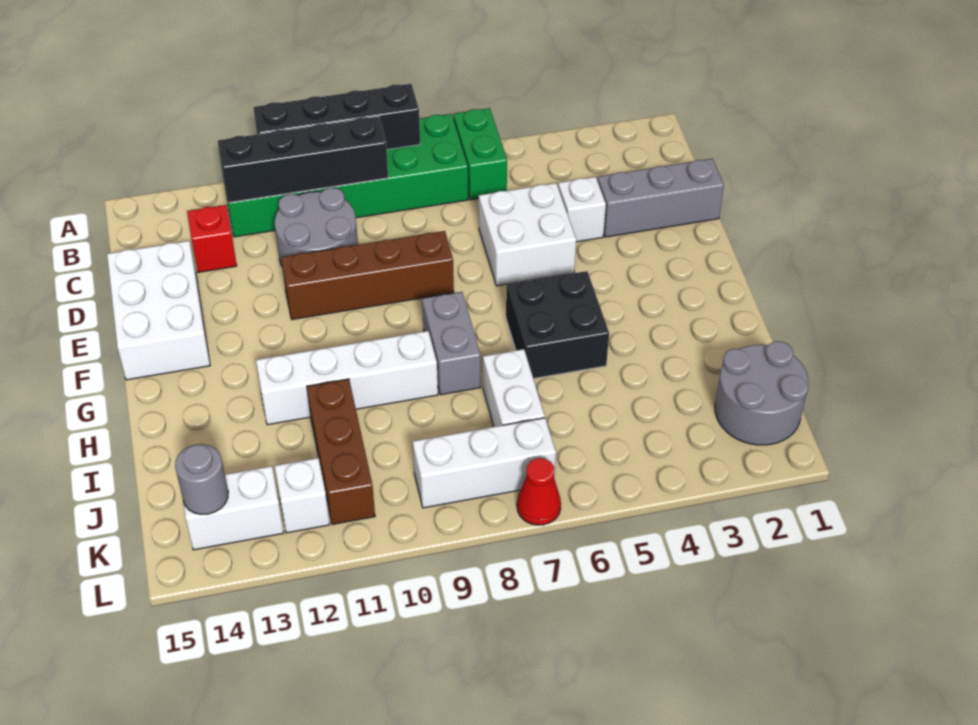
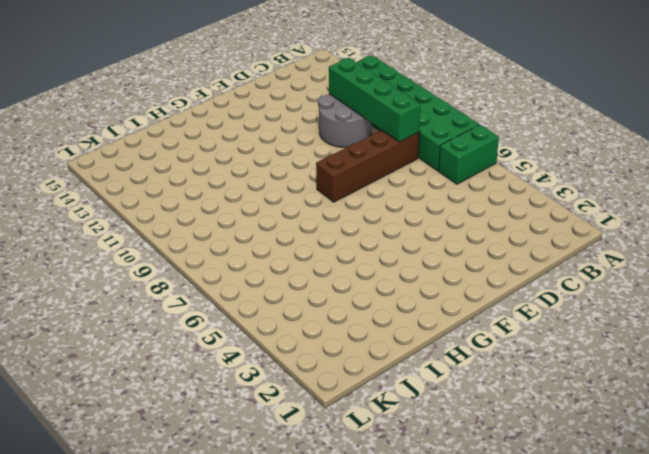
brown 1x4 brick [316,130,419,202] -> brown 1x4 brick turned to [281,231,454,320]
green 1x4 brick [329,58,420,142] -> none
none -> red 1x1 brick [187,205,237,272]
none -> grey 1x3 brick [597,159,724,237]
none -> white 1x1 brick [558,177,606,242]

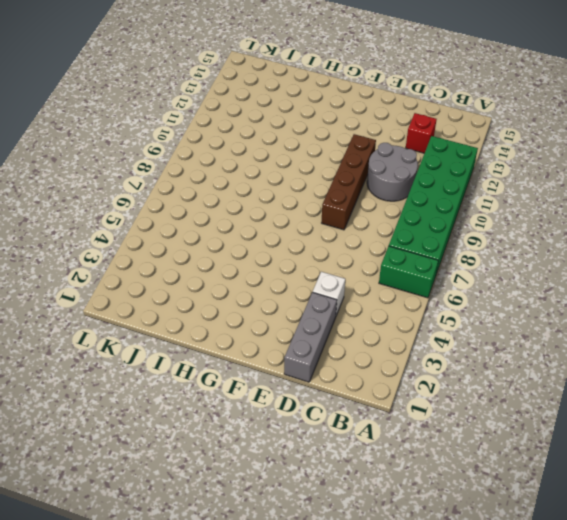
none -> white 2x2 brick [479,183,576,286]
none -> white 2x3 brick [107,241,210,380]
none -> black 2x2 brick [506,271,609,379]

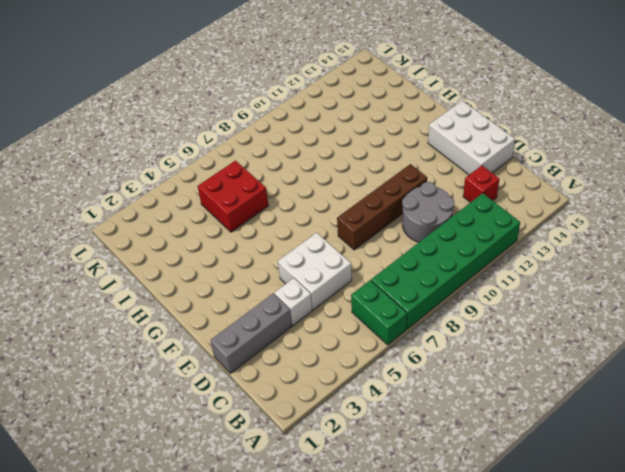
red 2x2 brick [197,161,268,232] -> none
none -> black 2x2 brick [506,271,609,379]
none -> grey 1x2 brick [422,292,481,395]
none -> white 1x4 brick [256,331,438,425]

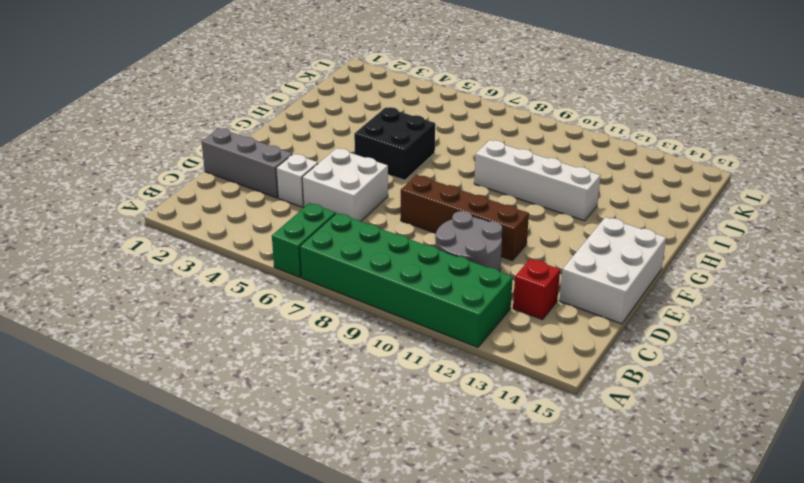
none -> grey 1x2 brick [422,292,481,395]
none -> white 1x2 brick [483,349,545,427]
none -> brown 1x3 brick [307,379,375,525]

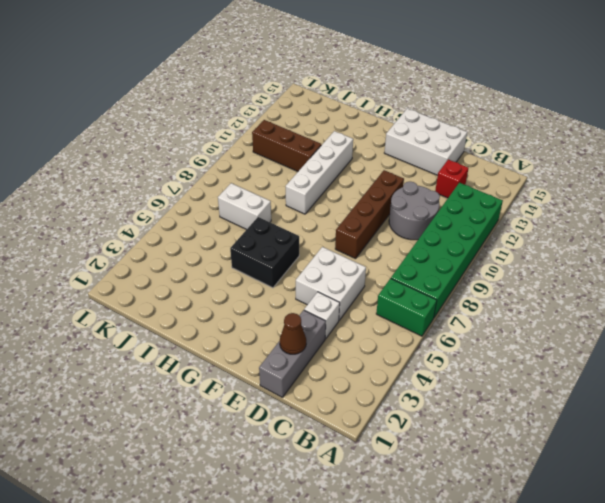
brown 1x1 cone [280,313,306,354] -> none
none -> grey 1x2 brick [422,292,481,395]
none -> grey 2x2 round brick [715,341,809,445]
none -> white 1x3 brick [413,418,556,508]

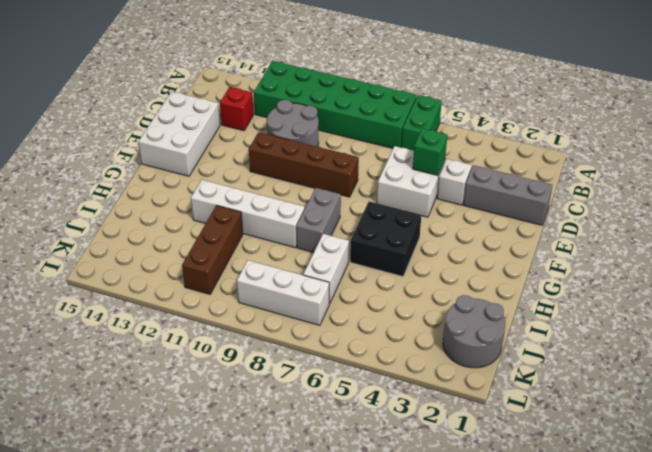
green 1x1 brick [413,128,447,175] -> none
none -> white 1x1 brick [275,458,330,533]
none -> white 1x2 brick [183,466,284,550]
none -> red 1x1 cone [517,458,561,525]

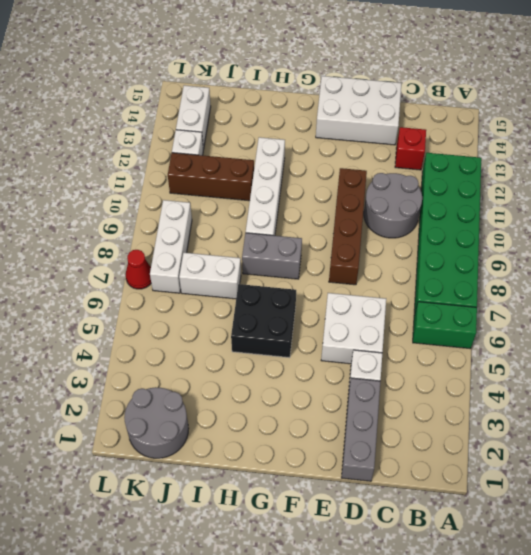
none -> black 1x4 brick [253,84,420,150]
none -> black 1x4 brick [218,116,388,203]
none -> grey 1x1 round brick [175,444,228,515]

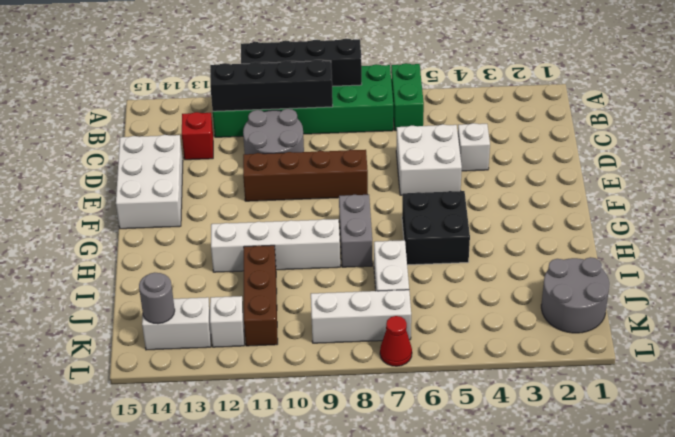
none -> grey 1x3 brick [597,159,724,237]

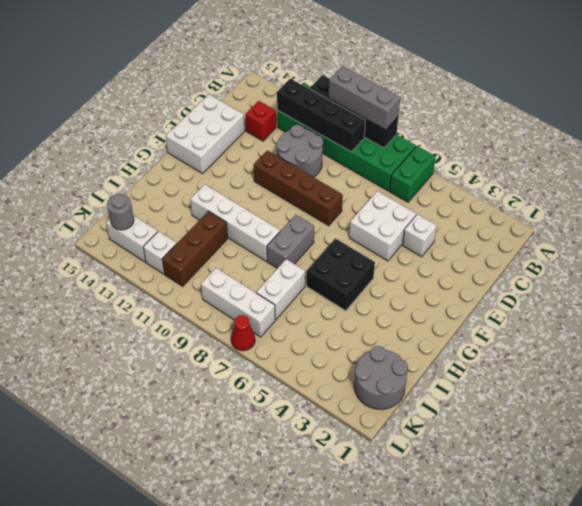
grey 1x3 brick [329,66,400,130] -> grey 1x3 brick moved to [597,159,724,237]

